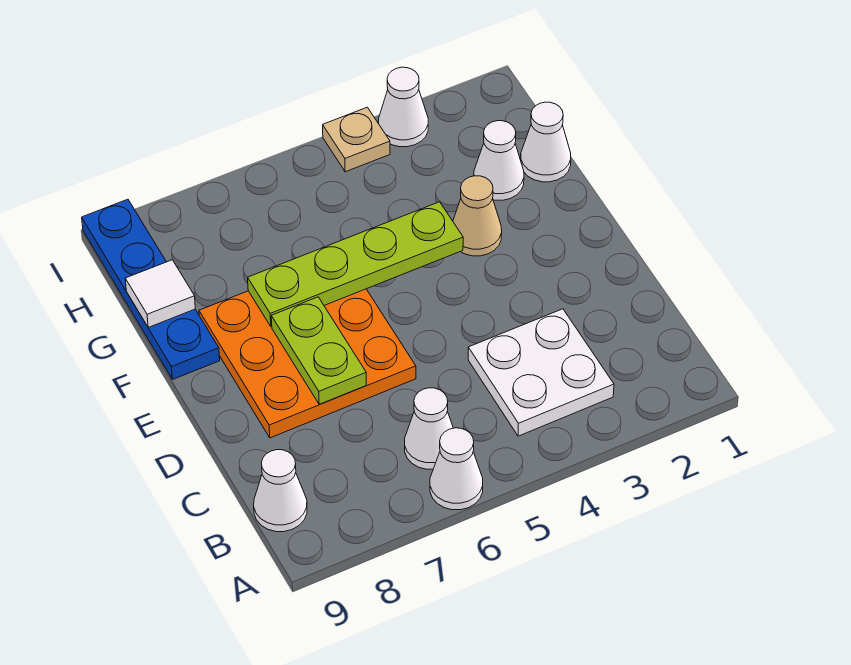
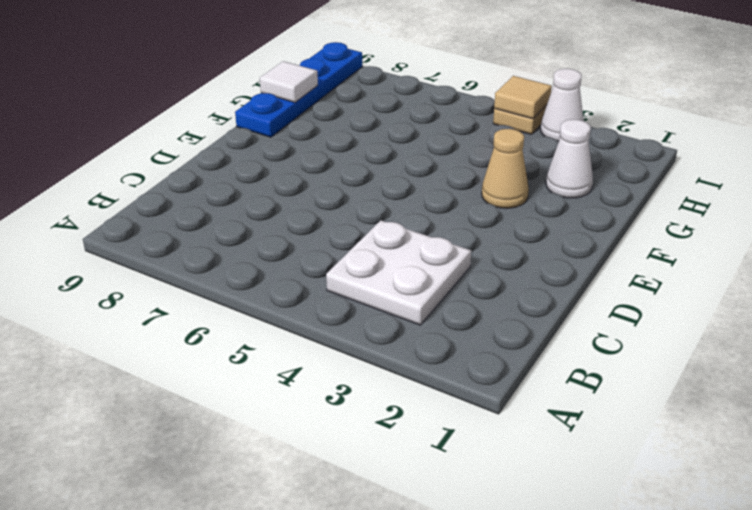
tan 1x1 tile [494,76,552,119] -> none
none -> white 1x1 cone [430,428,483,510]
none -> white 1x1 cone [405,388,453,469]
none -> white 1x1 cone [254,450,307,532]

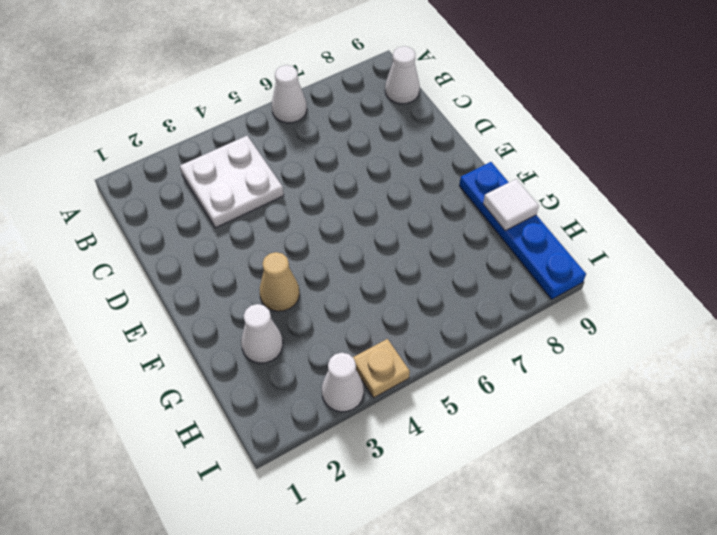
none -> white 1x1 cone [405,388,453,469]
none -> orange 3x3 plate [199,289,416,438]
none -> white 1x1 cone [521,102,571,182]

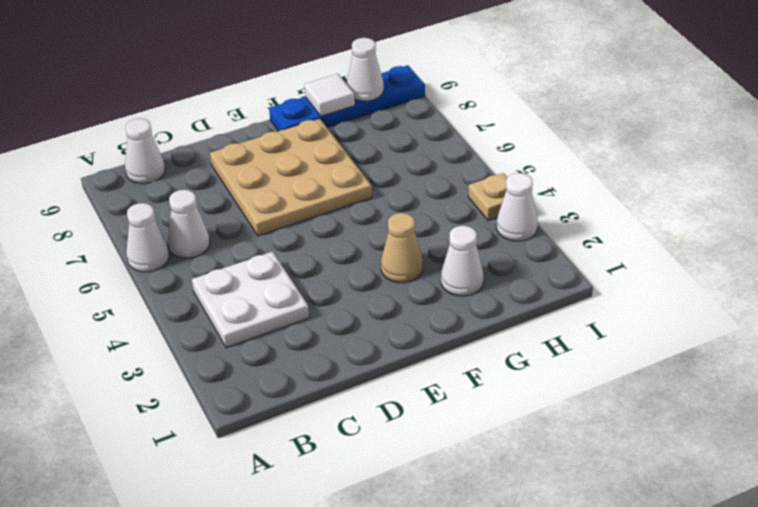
tan 3x3 plate [210,118,372,236] -> orange 3x3 plate [199,289,416,438]
white 1x1 cone [347,38,384,101] -> white 1x1 cone moved to [521,102,571,182]
none -> lime 1x2 plate [271,297,366,404]
none -> lime 1x4 plate [248,202,463,327]

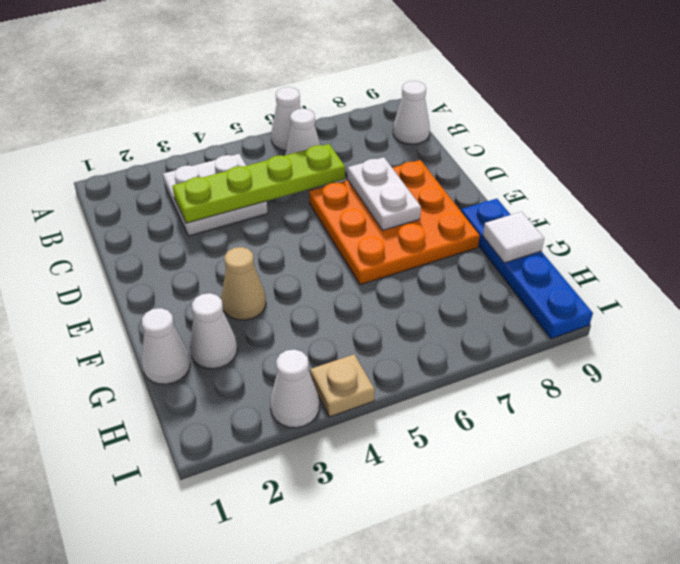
lime 1x4 plate [173,144,345,223] -> lime 1x4 plate moved to [248,202,463,327]
white 1x2 plate [348,157,421,231] -> lime 1x2 plate [271,297,366,404]

